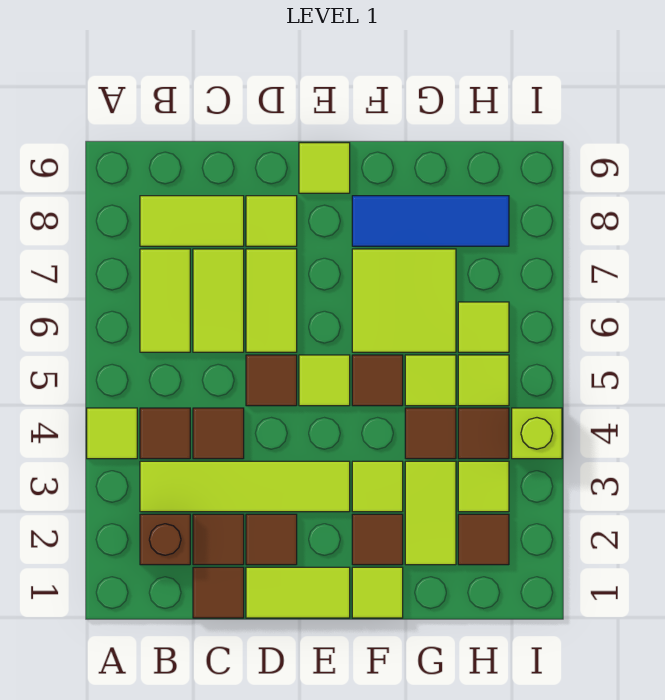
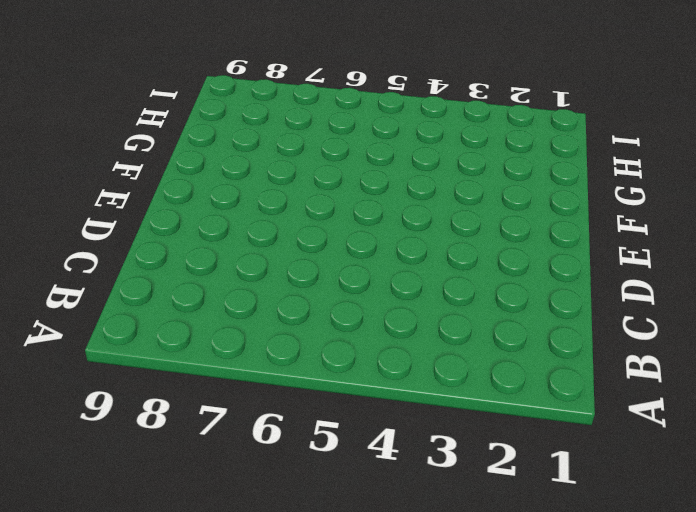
none -> lime 1x1 tile [87,408,137,459]
none -> brown 1x1 brick [140,514,190,565]
none -> lime 1x4 tile [140,461,350,512]
none -> brown 1x1 tile [140,408,190,459]

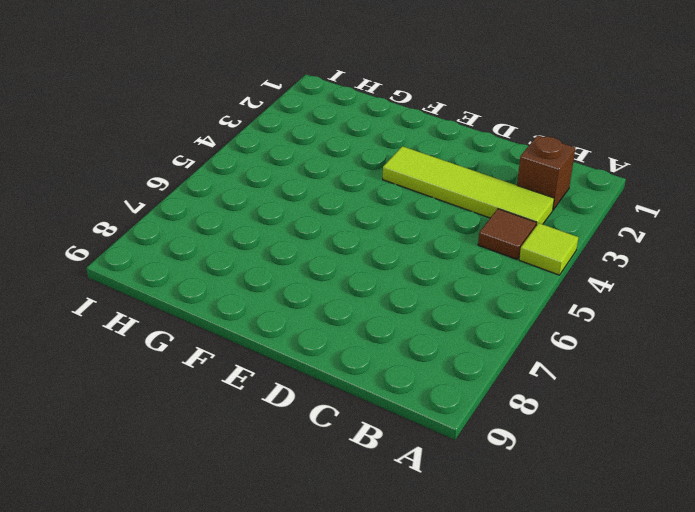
none -> lime 1x2 tile [140,249,190,352]
none -> lime 1x2 tile [140,196,244,246]
none -> brown 1x1 tile [193,567,244,618]
none -> brown 1x1 tile [193,514,244,565]

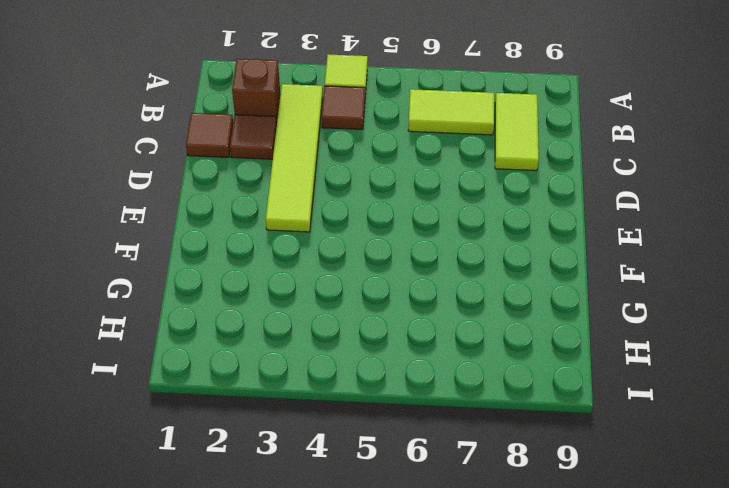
none -> brown 1x1 tile [193,408,244,459]
none -> lime 1x2 tile [193,249,244,352]
none -> lime 1x2 tile [246,567,350,618]
none -> brown 1x1 tile [246,514,297,565]

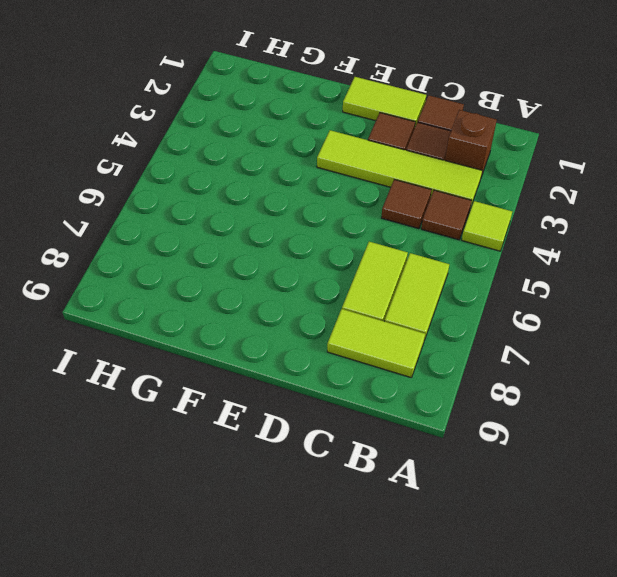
none -> brown 1x1 tile [246,355,297,406]
none -> lime 1x2 tile [246,249,297,352]
none -> lime 1x1 tile [246,196,297,246]
none -> lime 1x1 tile [299,355,350,406]

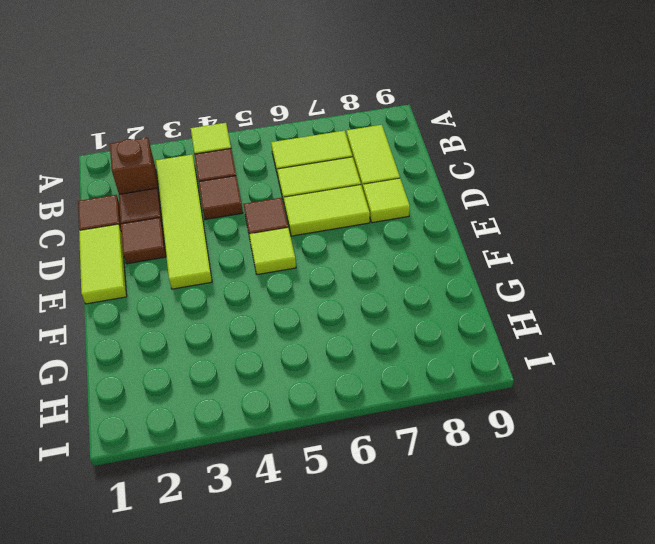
none -> lime 1x1 tile [299,143,350,193]
none -> lime 1x1 tile [352,567,403,618]
none -> brown 1x1 tile [352,514,403,565]
none -> lime 1x1 tile [352,461,403,512]

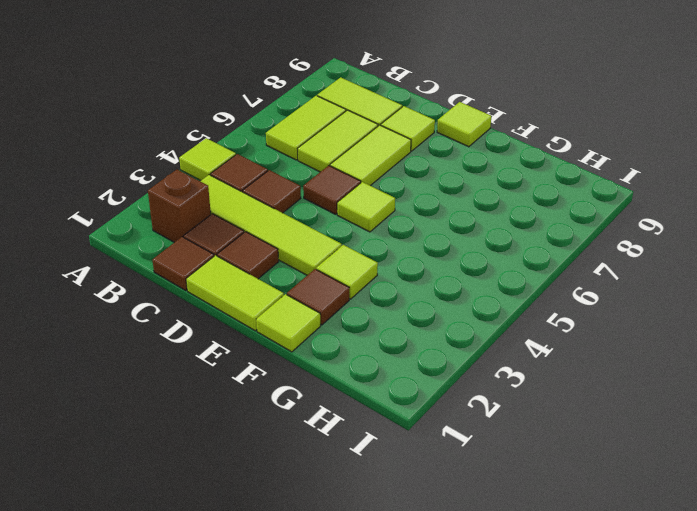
none -> brown 1x1 tile [352,355,403,406]
none -> lime 2x2 tile [352,249,456,352]
none -> blue 1x3 tile [352,196,509,246]
none -> lime 1x2 tile [405,461,456,565]

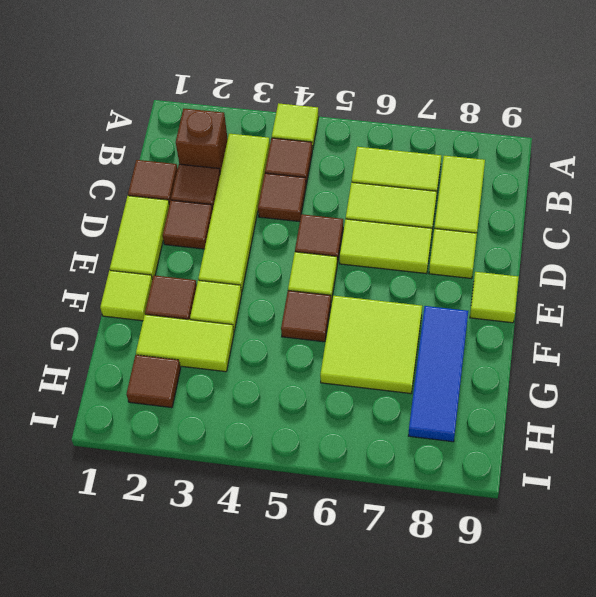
none -> brown 1x1 tile [405,408,456,459]
none -> lime 1x1 tile [405,355,456,406]
none -> lime 1x1 tile [458,461,509,512]
none -> brown 1x1 tile [458,408,509,459]

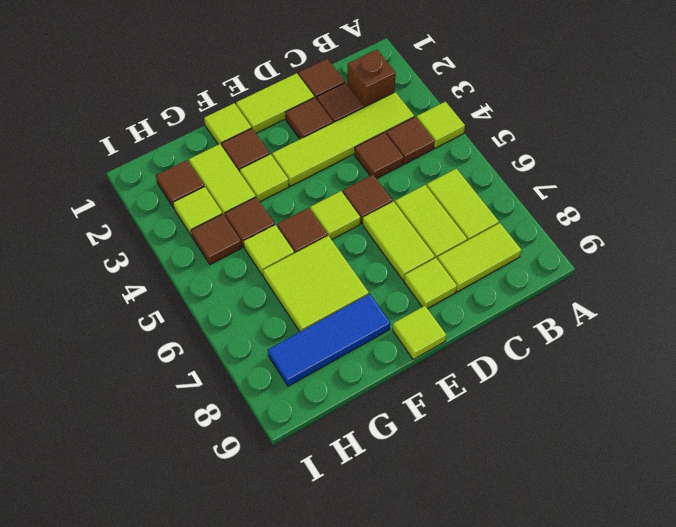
none -> lime 1x1 tile [458,355,509,406]
none -> lime 1x1 tile [458,302,509,352]
none -> lime 1x1 brick [512,408,562,459]

